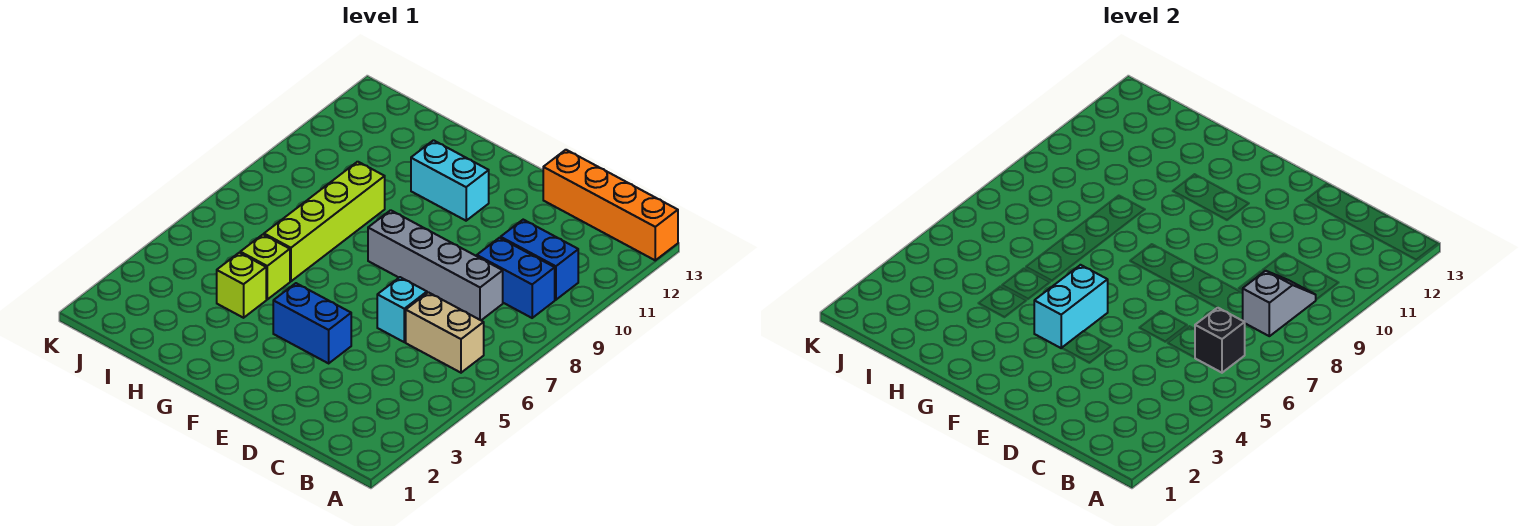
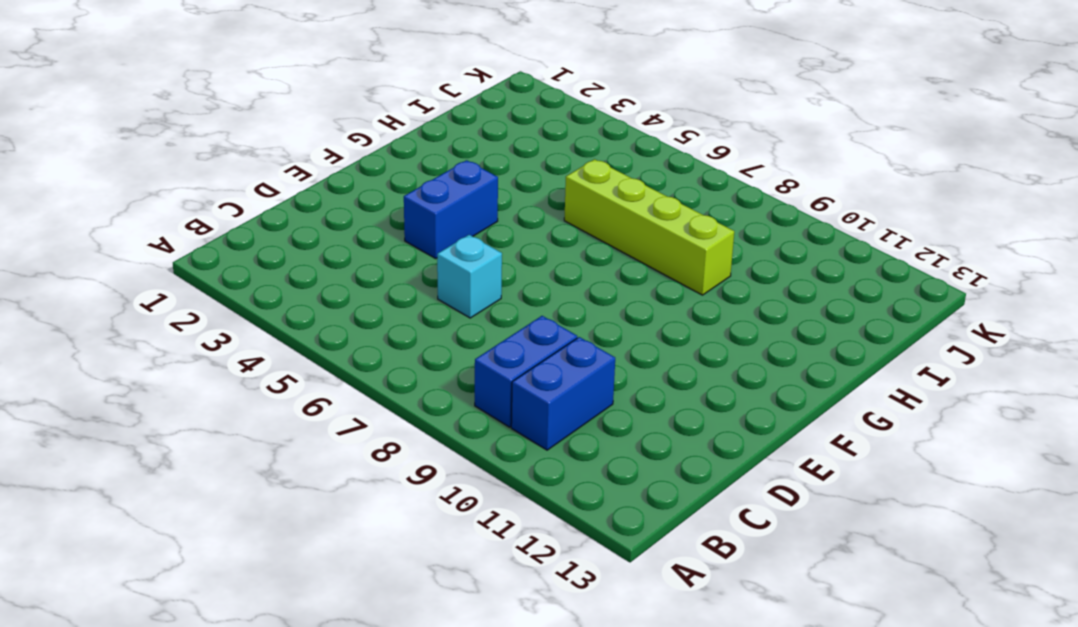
none -> orange 1x4 brick [543,150,678,260]
none -> tan 1x2 brick [406,292,484,373]
none -> grey 1x4 brick [368,210,503,320]

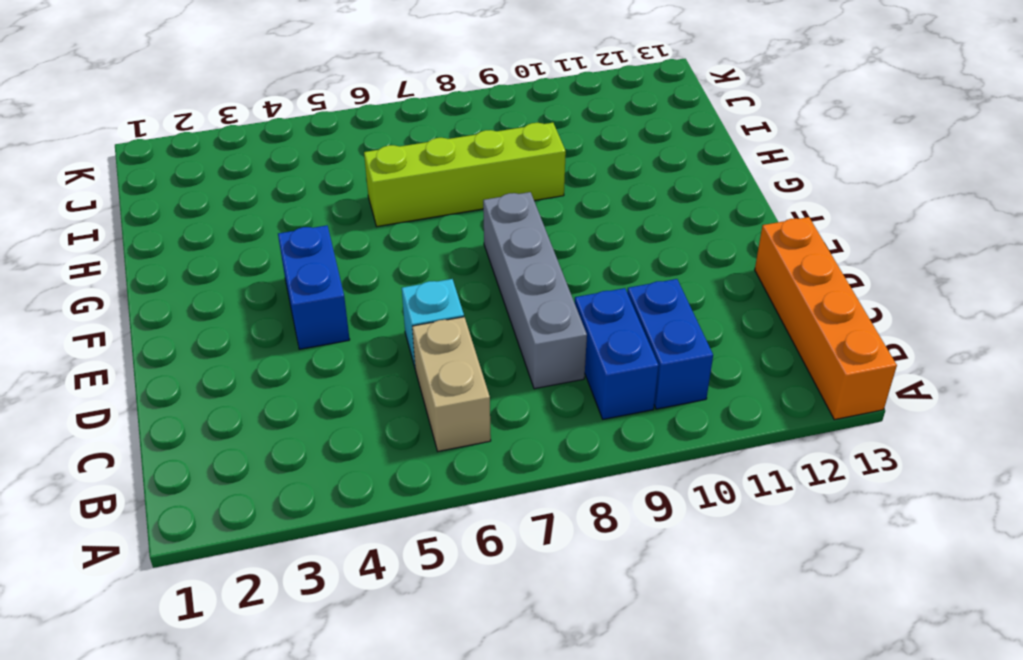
none -> cyan 1x2 brick [411,140,489,221]
none -> lime 1x1 brick [217,253,266,318]
none -> lime 1x1 brick [240,235,290,299]

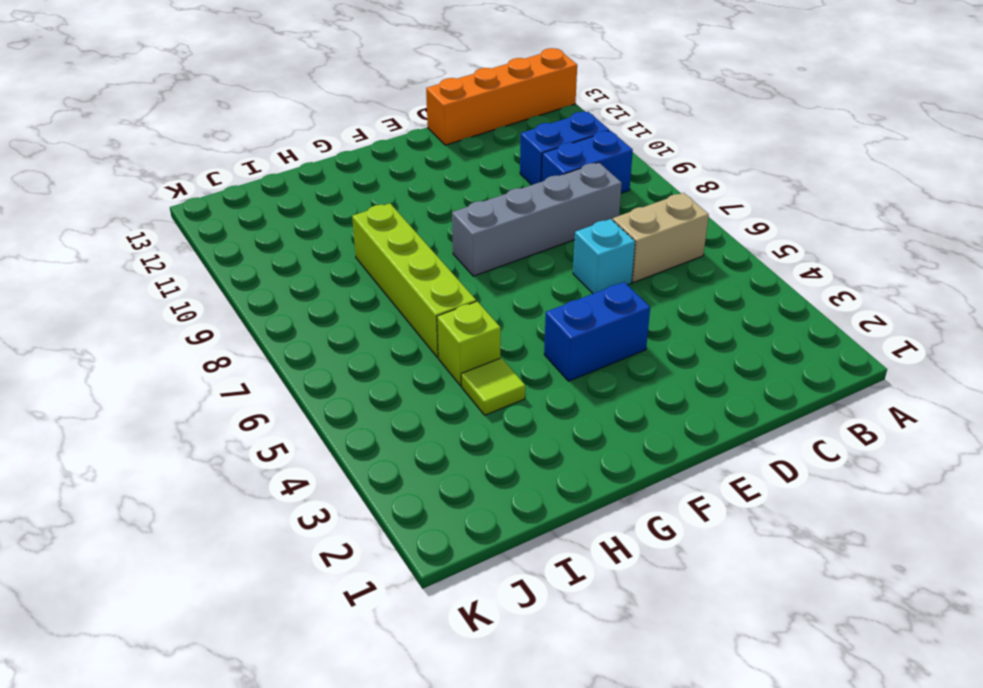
lime 1x1 tile [461,358,525,415] -> lime 1x1 brick [217,253,266,318]
none -> cyan 1x2 brick [411,140,489,221]
none -> black 1x1 brick [1195,308,1245,373]
none -> grey 1x2 slope [1242,271,1316,336]

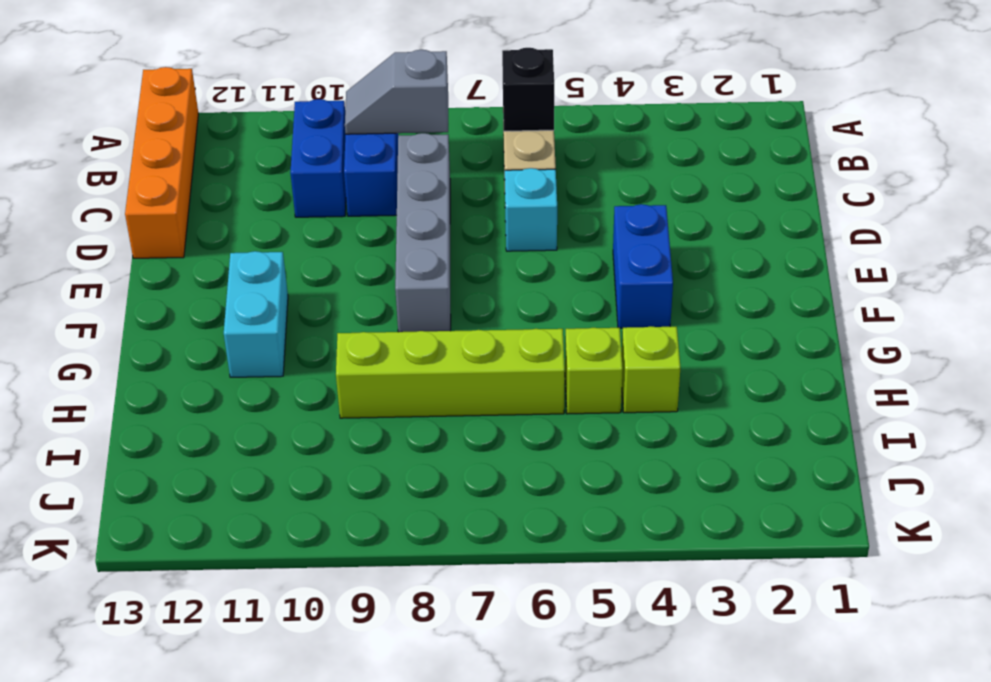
none -> cyan 1x2 brick [1034,265,1108,348]

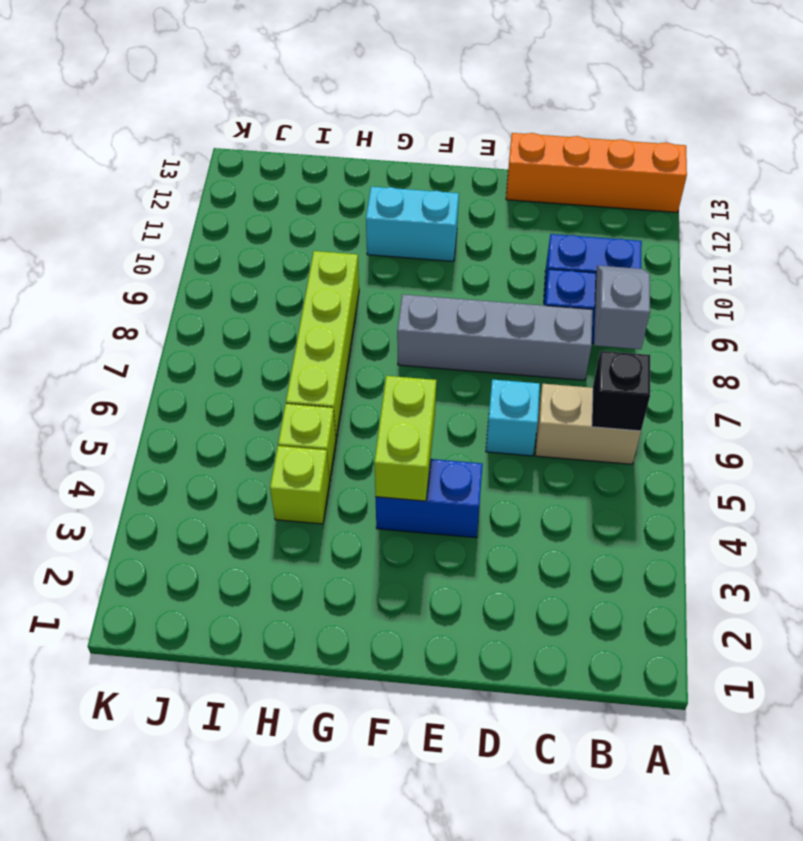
lime 1x2 brick [374,376,436,501] -> cyan 1x2 brick [1034,265,1108,348]

